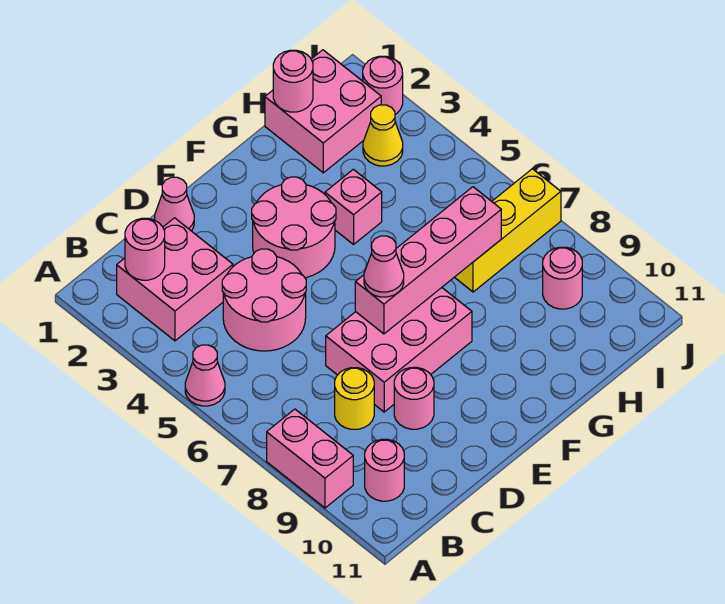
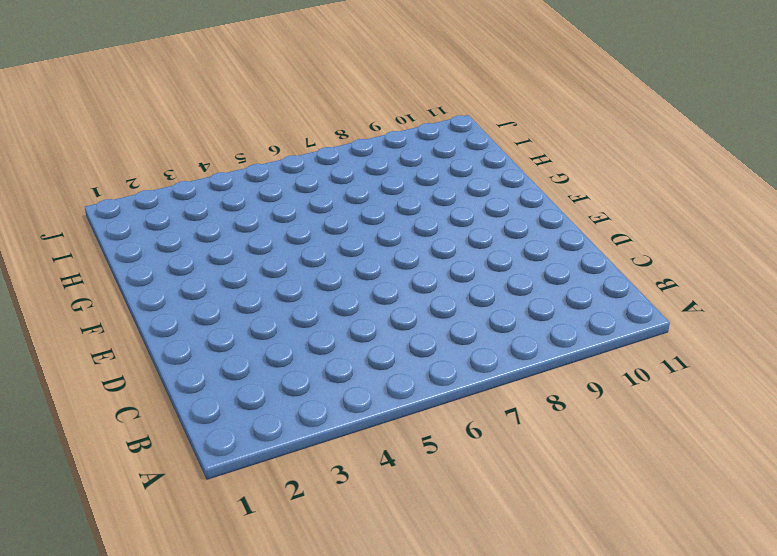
none -> pink 1x1 cone [185,345,225,406]
none -> pink 1x2 brick [267,409,353,508]
none -> pink 2x2 brick [117,218,233,341]

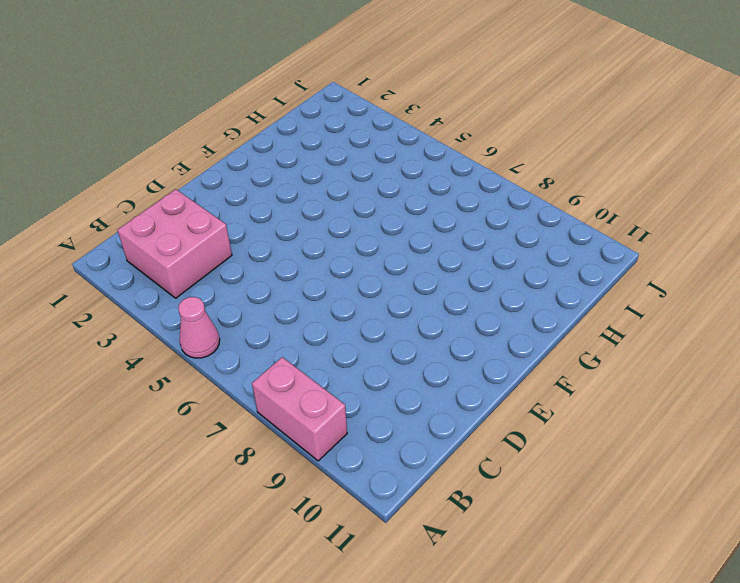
none -> pink 1x1 round brick [365,439,404,501]
none -> pink 2x2 round brick [222,249,306,351]
none -> yellow 1x1 round brick [335,368,374,429]

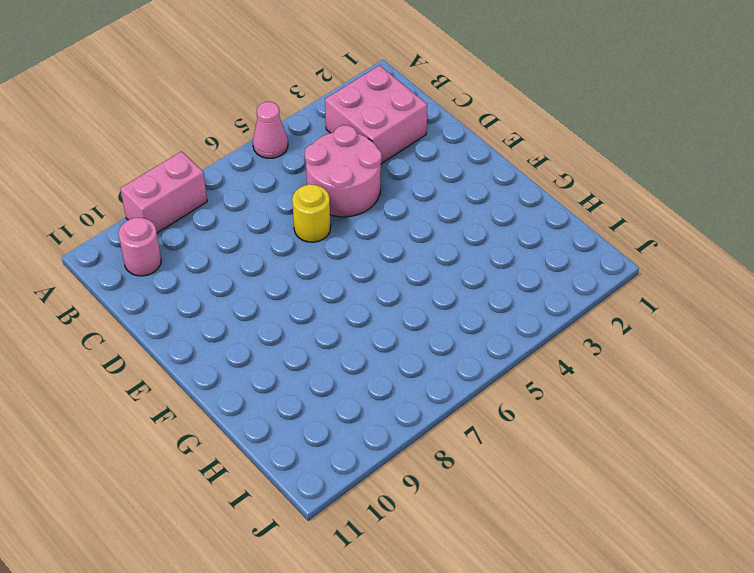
yellow 1x1 round brick [292,184,331,242] -> yellow 1x1 round brick moved to [335,368,374,429]
none -> pink 1x1 cone [155,177,194,231]
none -> pink 2x3 brick [326,288,472,412]
none -> pink 1x1 round brick [394,367,434,429]

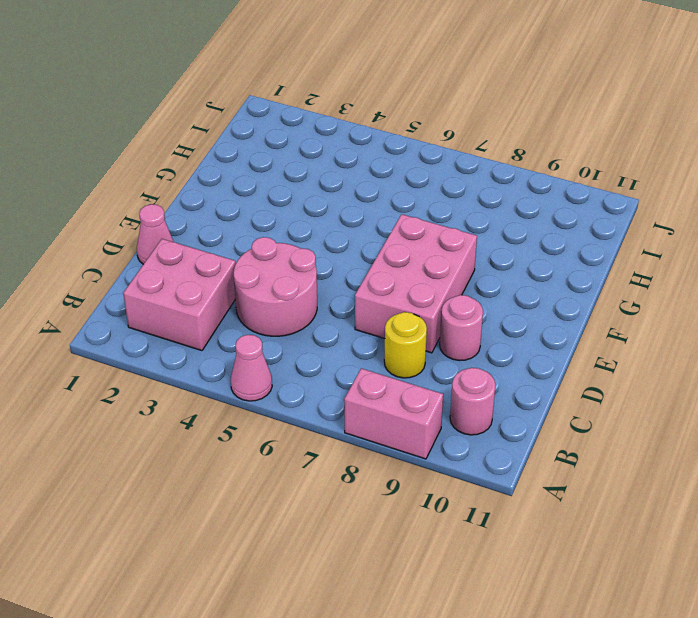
none -> pink 2x2 round brick [252,177,336,278]
none -> pink 1x1 brick [325,169,382,244]
none -> pink 2x2 brick [265,50,381,173]

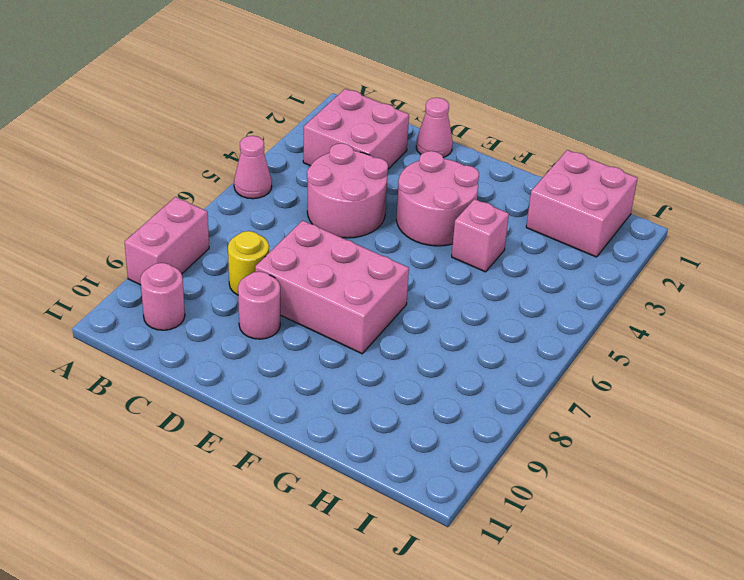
none -> yellow 1x3 brick [455,169,561,292]
none -> yellow 1x1 cone [363,105,403,166]
none -> pink 1x1 round brick [543,247,582,309]

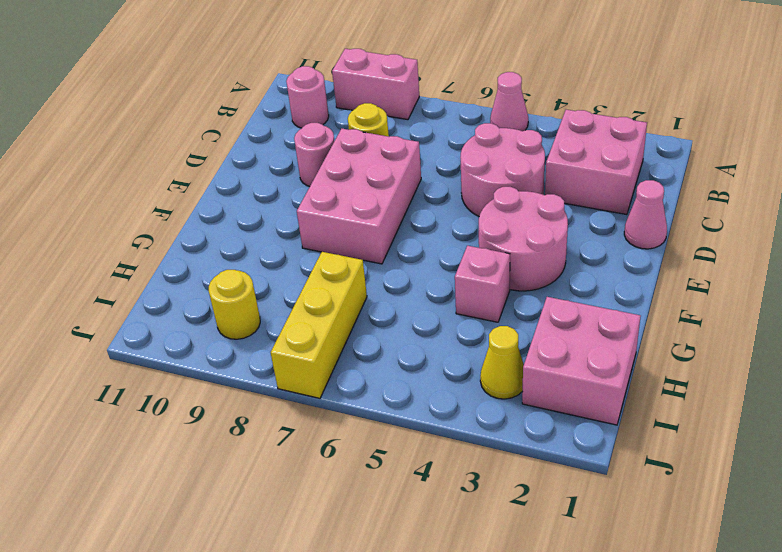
yellow 1x1 round brick [209,270,260,339] -> pink 1x1 round brick [543,247,582,309]
none -> pink 1x1 round brick [363,56,403,114]
none -> pink 1x1 round brick [125,218,165,280]
none -> pink 1x4 brick [355,187,501,334]

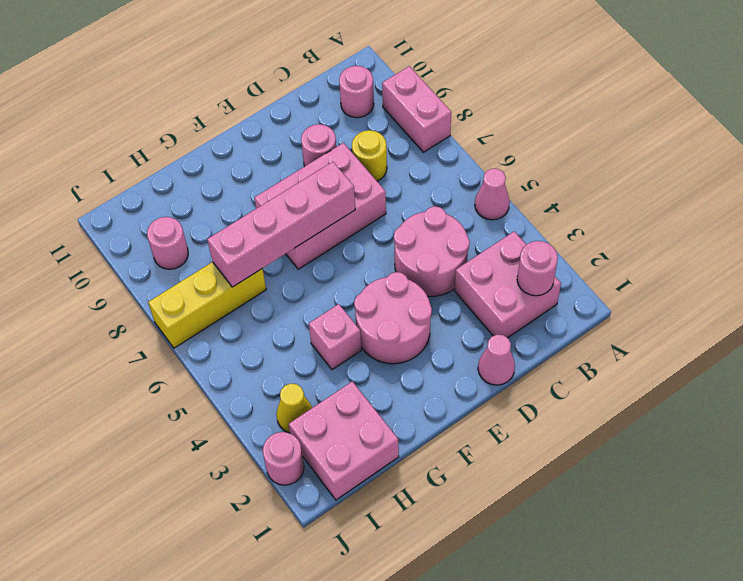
none -> pink 1x1 round brick [273,50,313,112]
none -> pink 1x1 cone [364,236,404,297]

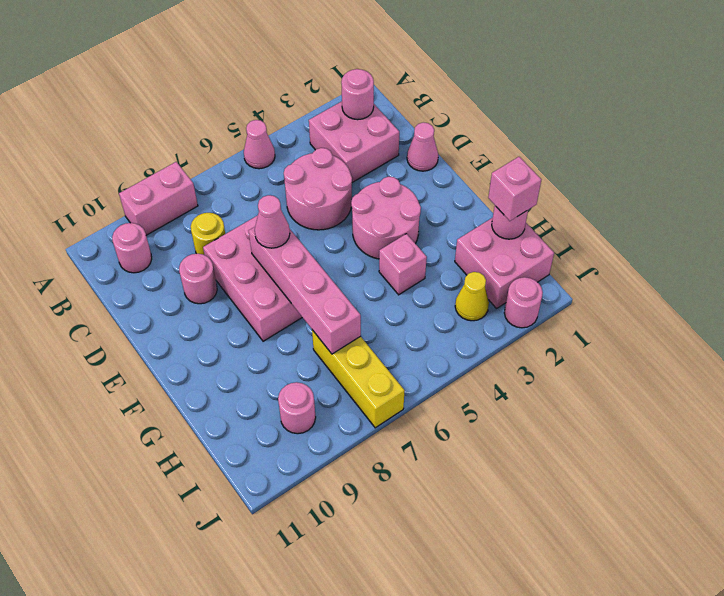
pink 1x1 brick [488,157,541,221] -> none

